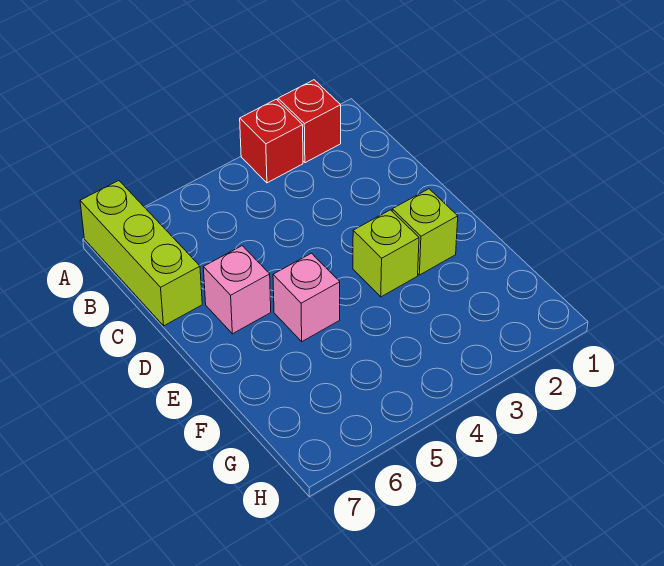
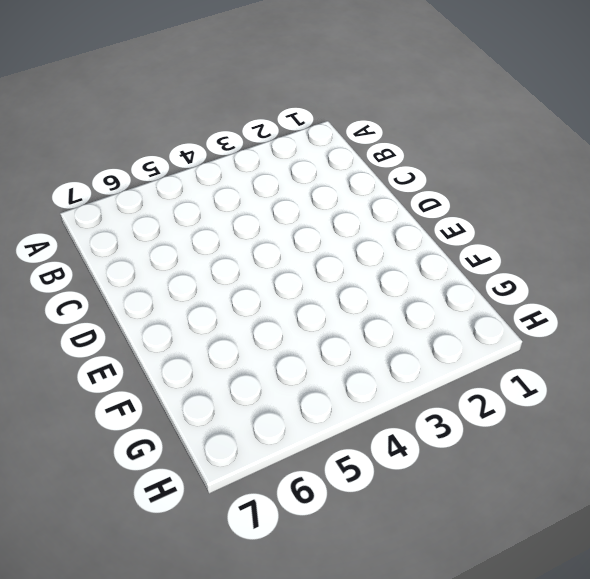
none -> red 1x1 brick [278,80,341,163]
none -> red 1x1 brick [240,99,303,183]

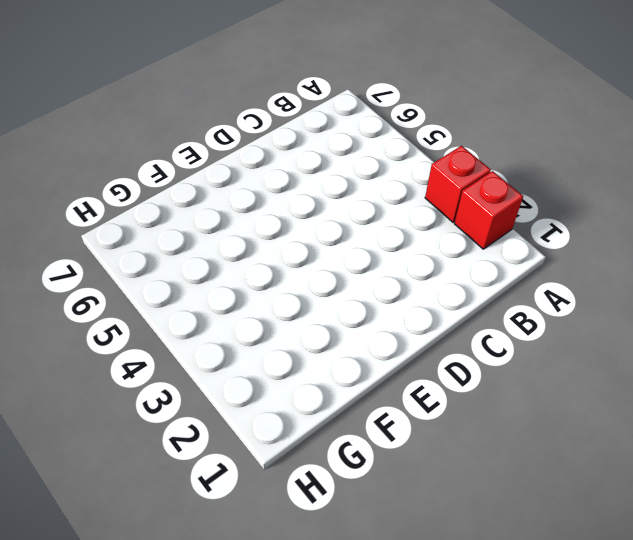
none -> lime 1x3 brick [80,181,202,326]
none -> pink 1x1 brick [203,246,271,334]

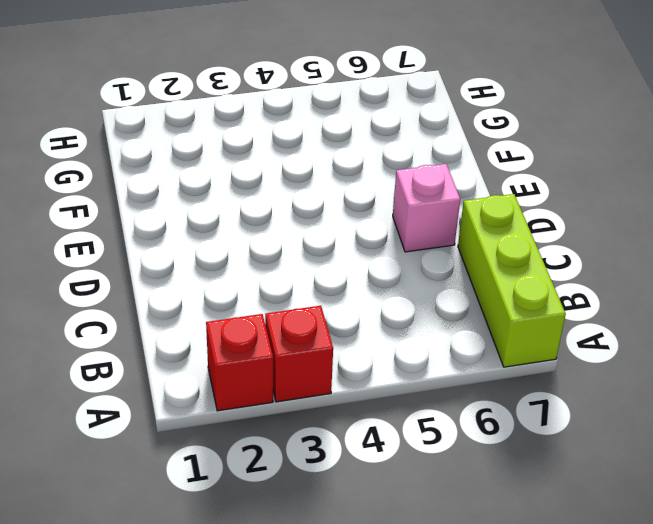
none -> lime 1x1 brick [392,189,458,275]
none -> lime 1x1 brick [353,210,419,297]

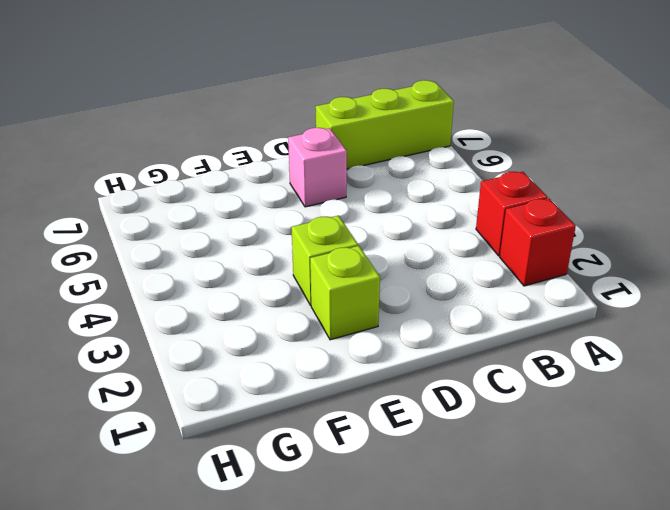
none -> pink 1x1 brick [273,253,340,341]

